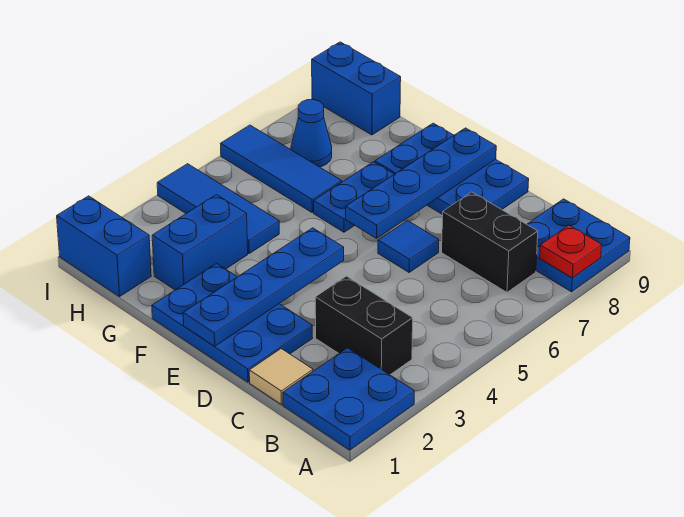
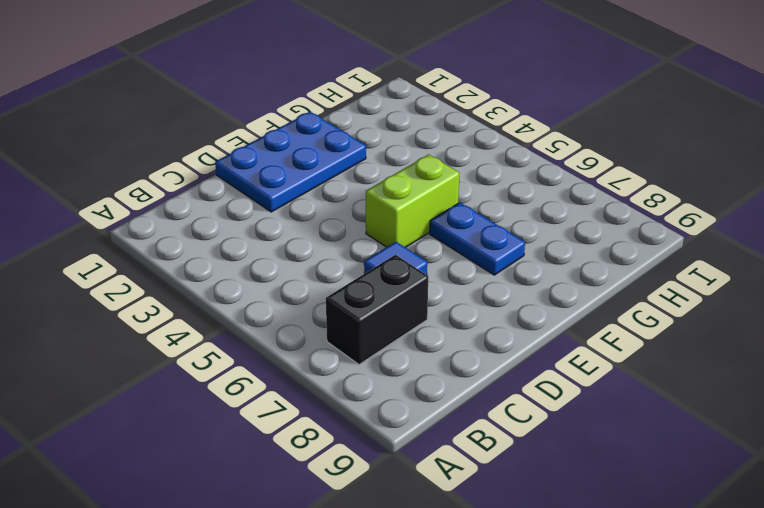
lime 1x2 brick [366,154,459,247] -> none
none -> blue 2x2 plate [283,348,414,450]
none -> blue 2x2 plate [527,199,630,292]
none -> black 1x2 brick [315,276,413,375]

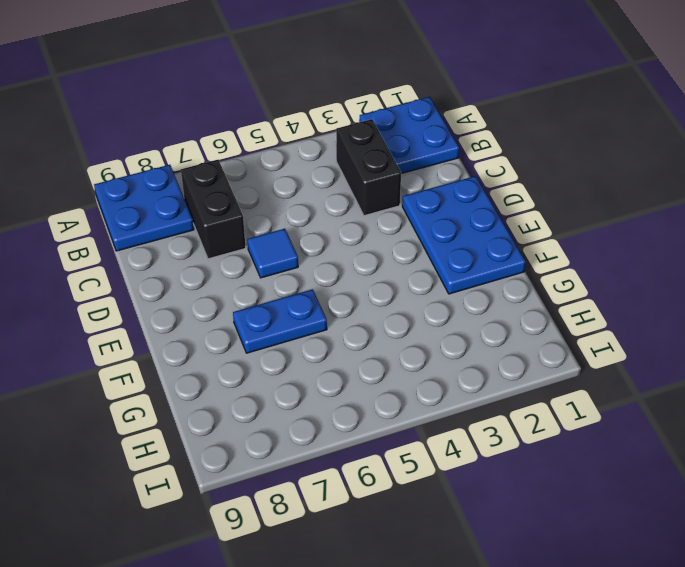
none -> tan 1x1 tile [249,349,313,404]
none -> blue 2x3 plate [375,123,529,215]
none -> blue 1x2 brick [152,195,248,290]

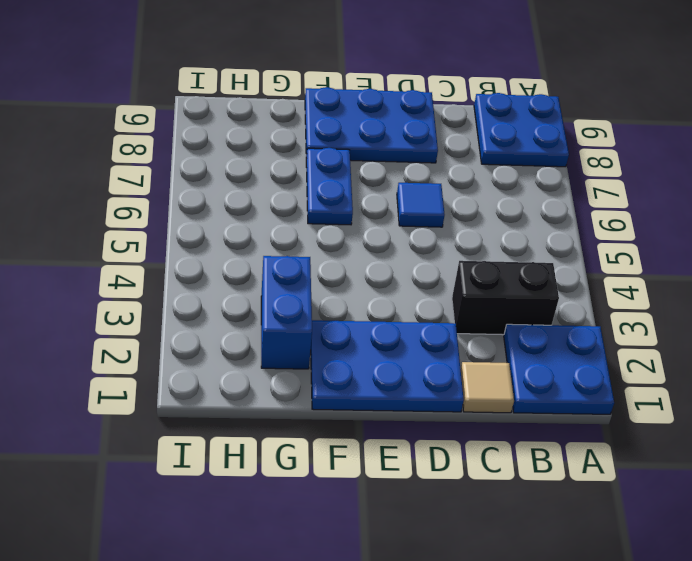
none -> black 1x2 brick [442,192,538,292]
none -> blue 1x3 tile [157,164,279,253]
none -> blue 1x3 tile [220,125,342,212]

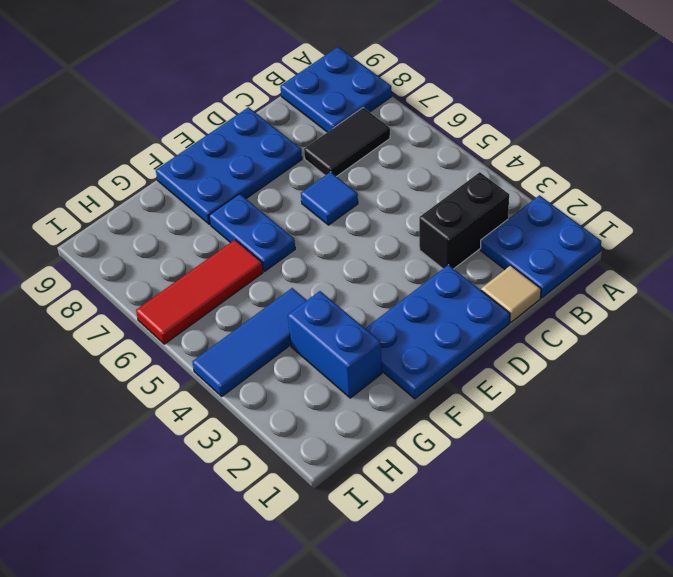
black 1x2 tile [304,108,390,177] -> black 1x2 brick [442,192,538,292]
red 1x3 tile [136,240,263,344] -> blue 1x3 tile [220,125,342,212]
none -> blue 1x2 brick [57,196,151,297]
none -> blue 1x1 cone [291,100,332,167]
none -> blue 1x2 brick [312,42,401,135]

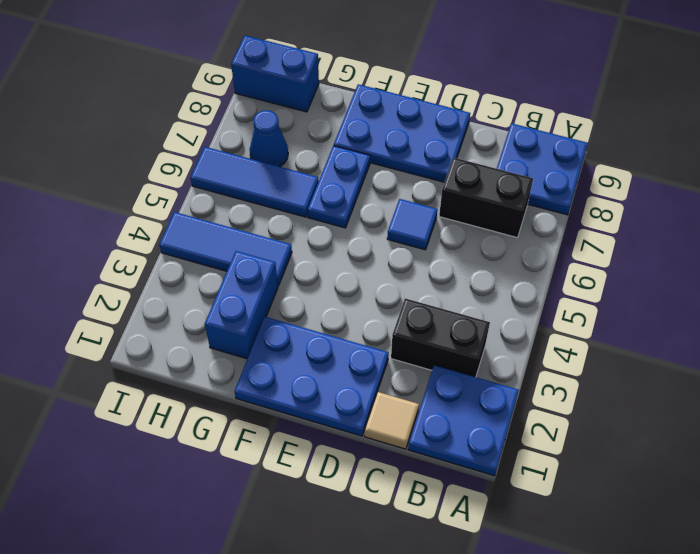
none -> blue 1x2 brick [57,196,151,297]
none -> red 1x1 plate [540,225,602,278]
none -> blue 1x4 plate [183,228,344,346]

